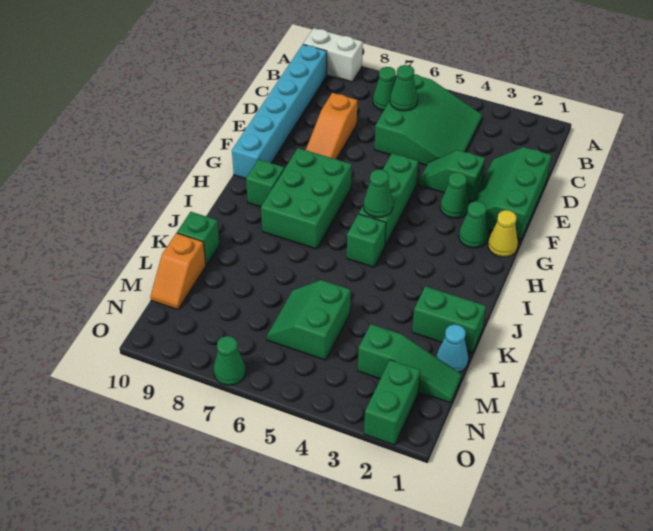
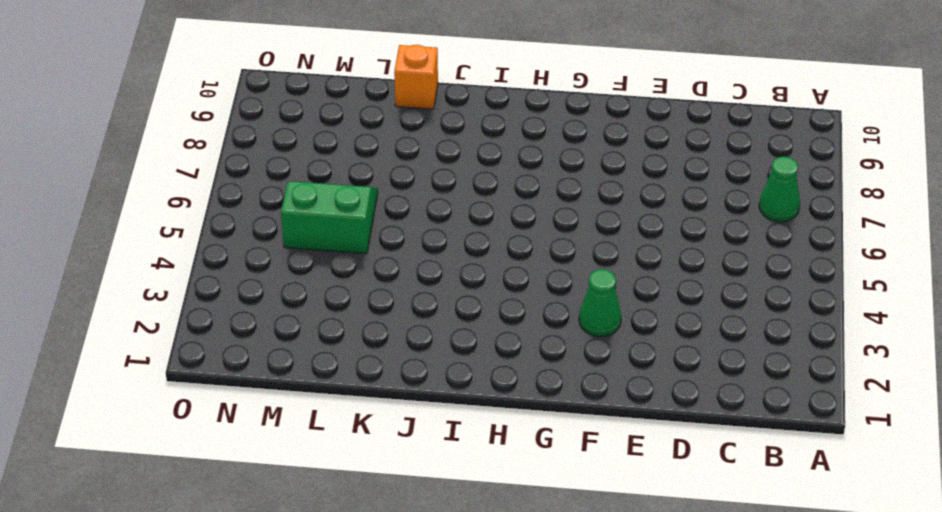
orange 1x1 brick [394,45,438,109] -> green 1x1 brick [177,212,220,265]
none -> white 1x2 brick [303,28,363,82]
none -> green 3x3 slope [374,74,482,165]
none -> cyan 1x6 brick [232,44,327,179]

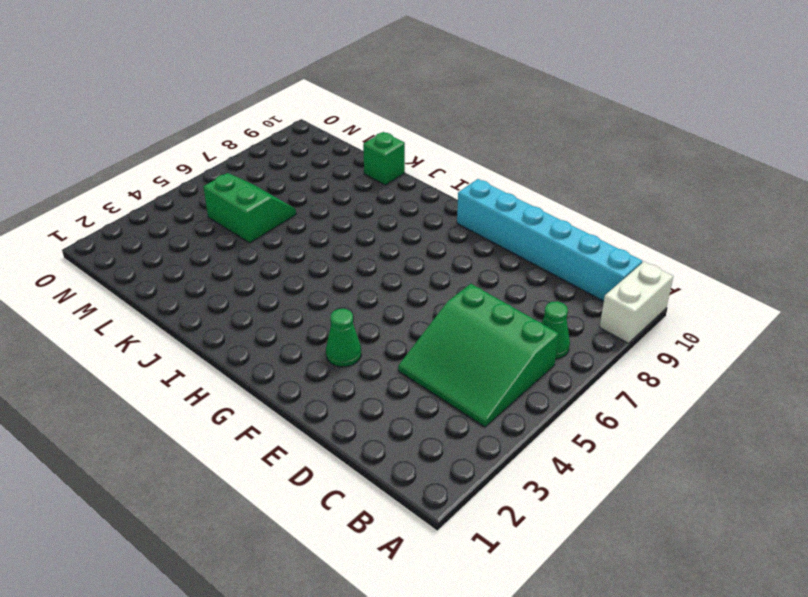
none -> green 2x3 slope [473,147,551,239]
none -> orange 1x3 slope [306,93,357,159]
none -> green 1x2 slope [419,150,485,201]

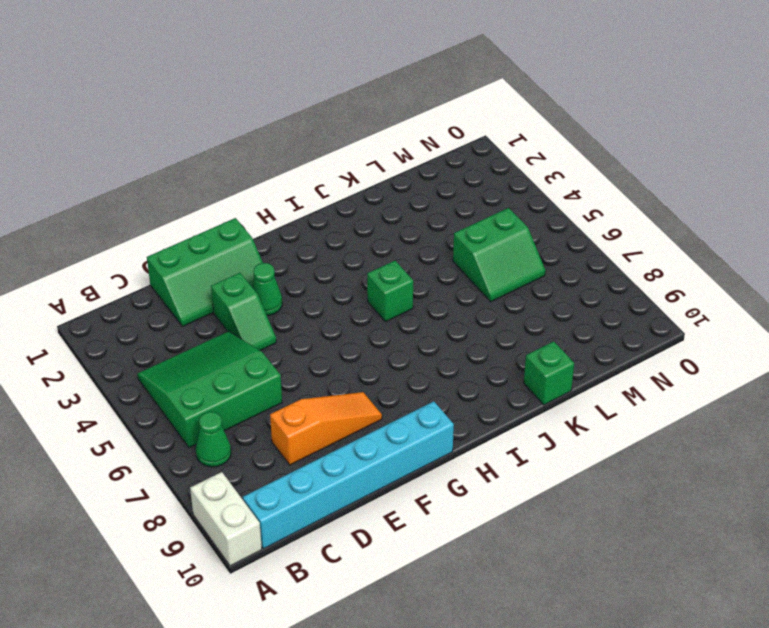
none -> green 1x3 brick [359,153,419,245]
none -> yellow 1x1 cone [488,210,518,257]
none -> green 1x1 cone [459,201,488,248]

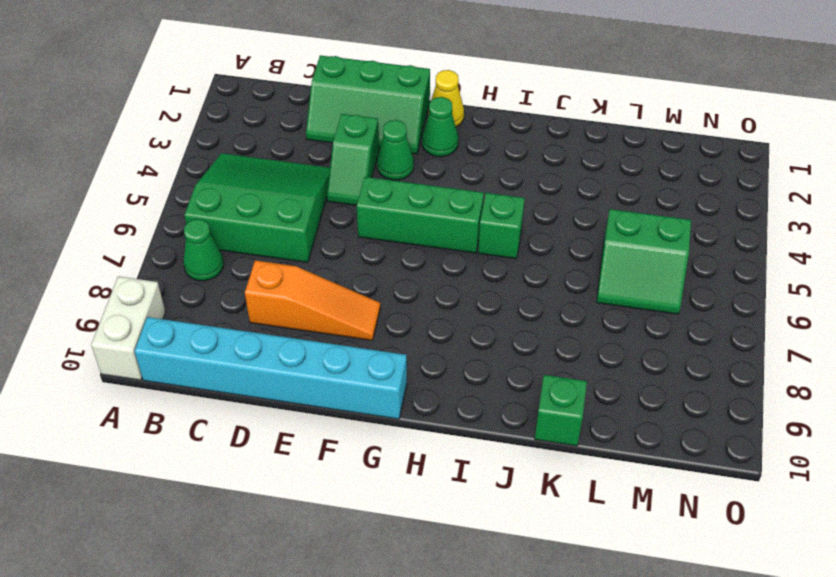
none -> green 2x3 brick [261,148,352,249]
none -> green 1x1 brick [246,159,284,207]
none -> green 1x2 brick [412,286,486,352]

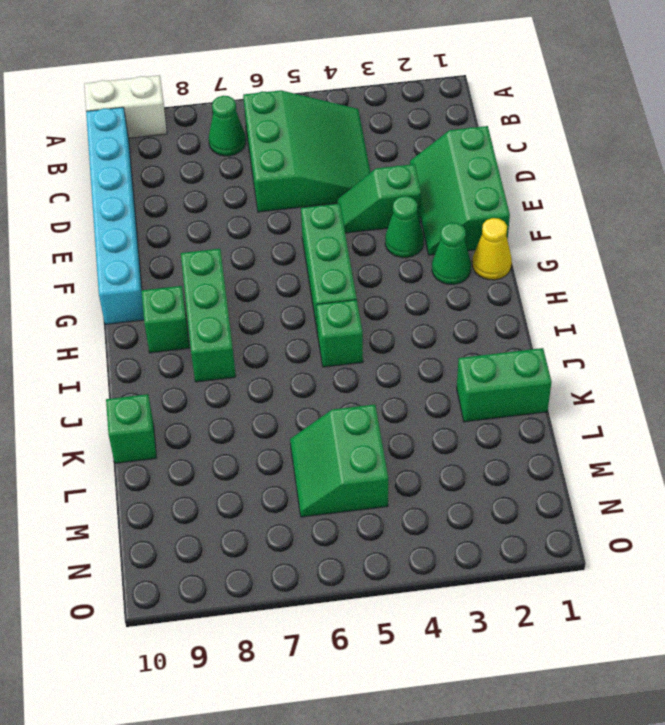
green 1x3 brick [181,249,236,382] -> green 2x3 brick [261,148,352,249]
none -> orange 1x3 slope [306,93,357,159]
none -> cyan 1x1 cone [437,324,468,372]
none -> orange 1x2 slope [150,233,206,310]

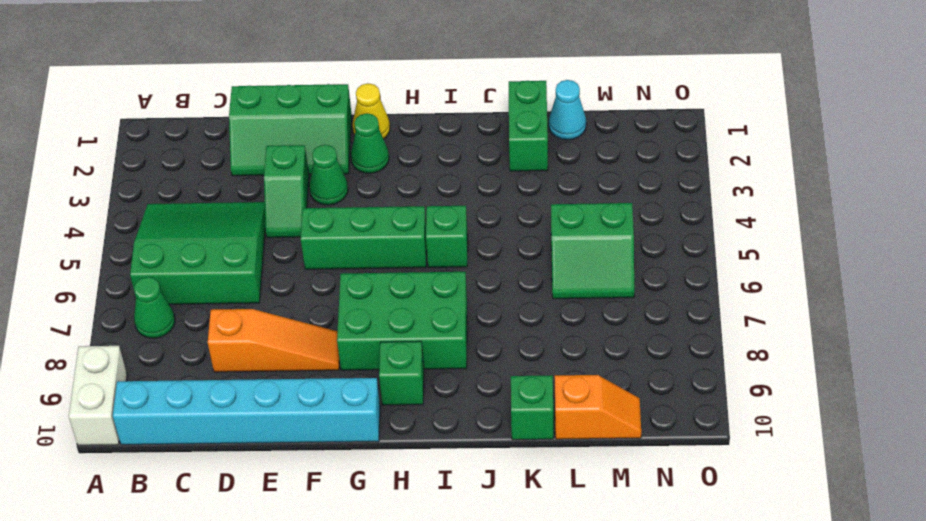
none -> green 1x3 slope [358,324,462,403]
none -> green 1x2 brick [364,360,421,445]
none -> green 1x1 cone [214,336,246,385]

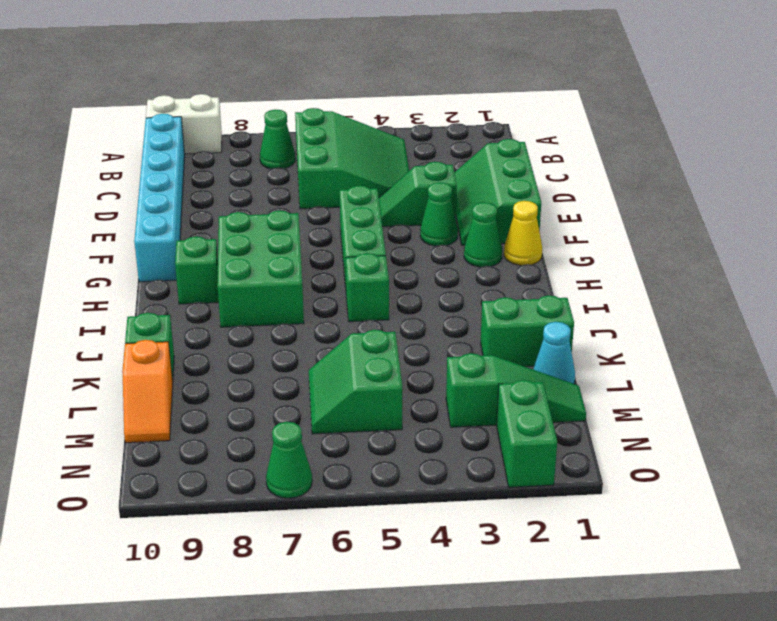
none -> orange 1x3 slope [306,93,357,159]
none -> green 1x1 cone [390,65,418,111]
none -> green 1x1 cone [363,169,393,218]

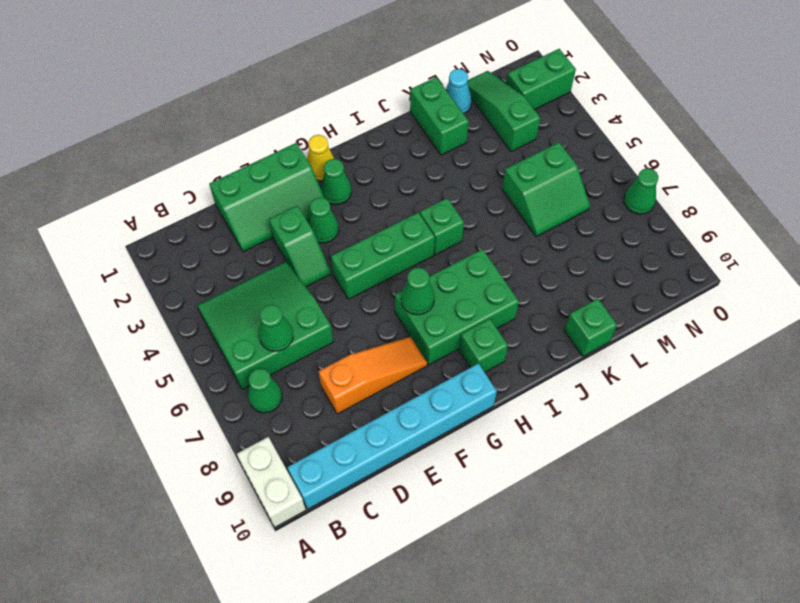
green 1x1 cone [401,268,434,315] -> green 1x1 cone moved to [363,169,393,218]
none -> orange 1x2 slope [150,233,206,310]

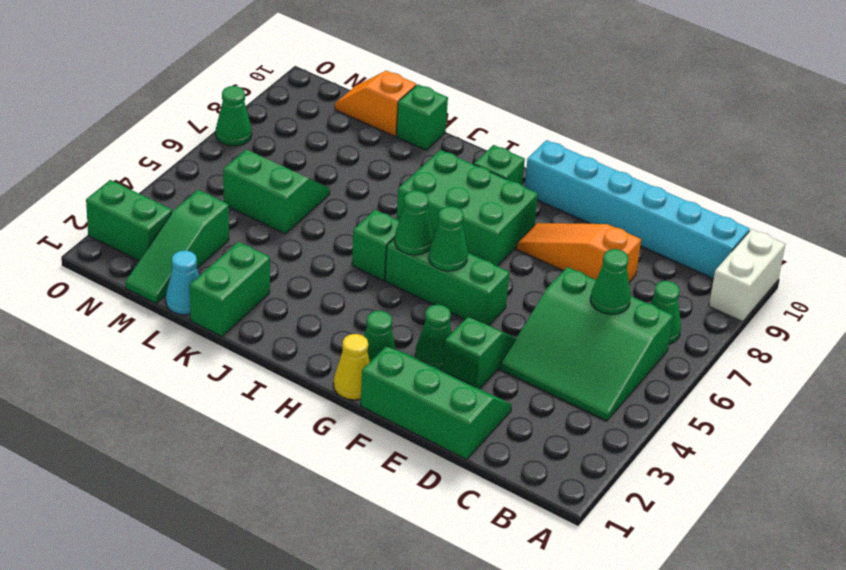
green 1x1 cone [429,206,468,271] -> none

